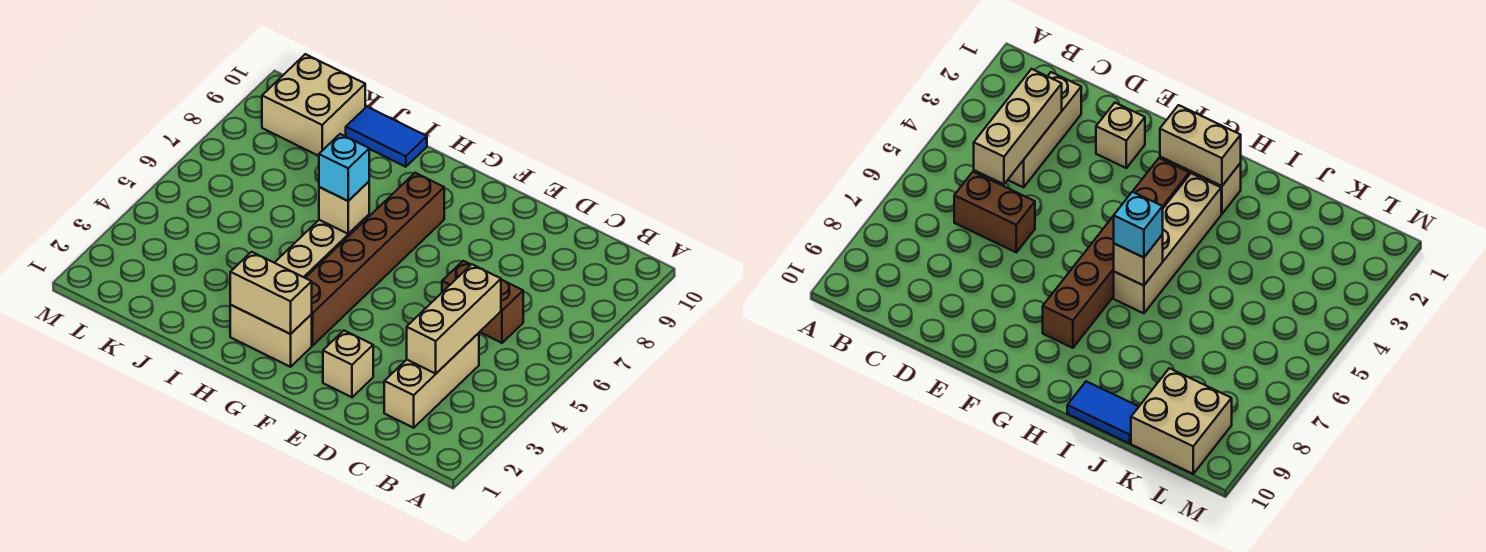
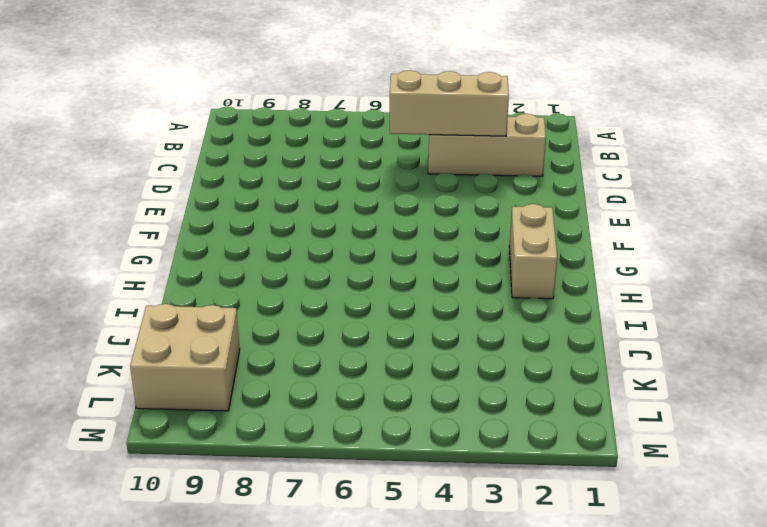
none -> brown 1x2 brick [442,261,523,343]
none -> tan 1x1 brick [323,331,373,397]
none -> brown 1x6 brick [306,173,444,346]

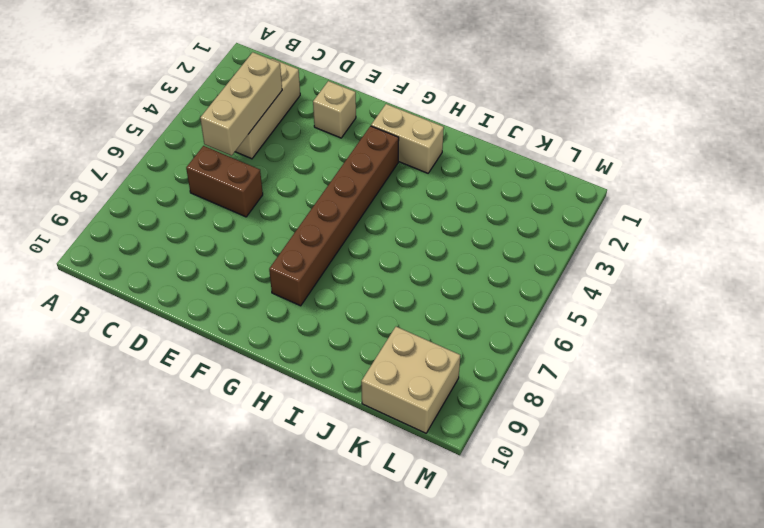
none -> tan 1x4 brick [275,215,369,278]
none -> blue 1x2 tile [346,107,427,167]
none -> tan 1x2 brick [230,252,312,334]

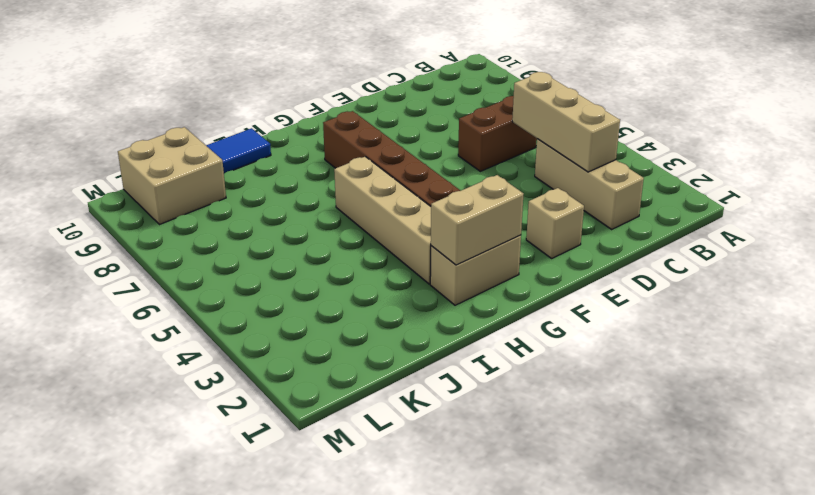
none -> tan 1x1 brick [319,182,369,234]
none -> cyan 1x1 brick [319,134,369,201]

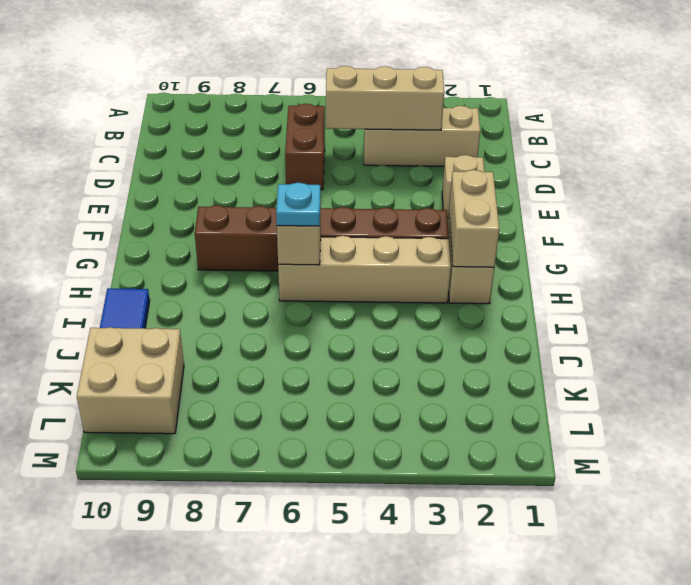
cyan 1x1 plate [276,183,321,226] -> cyan 1x1 brick [319,134,369,201]

